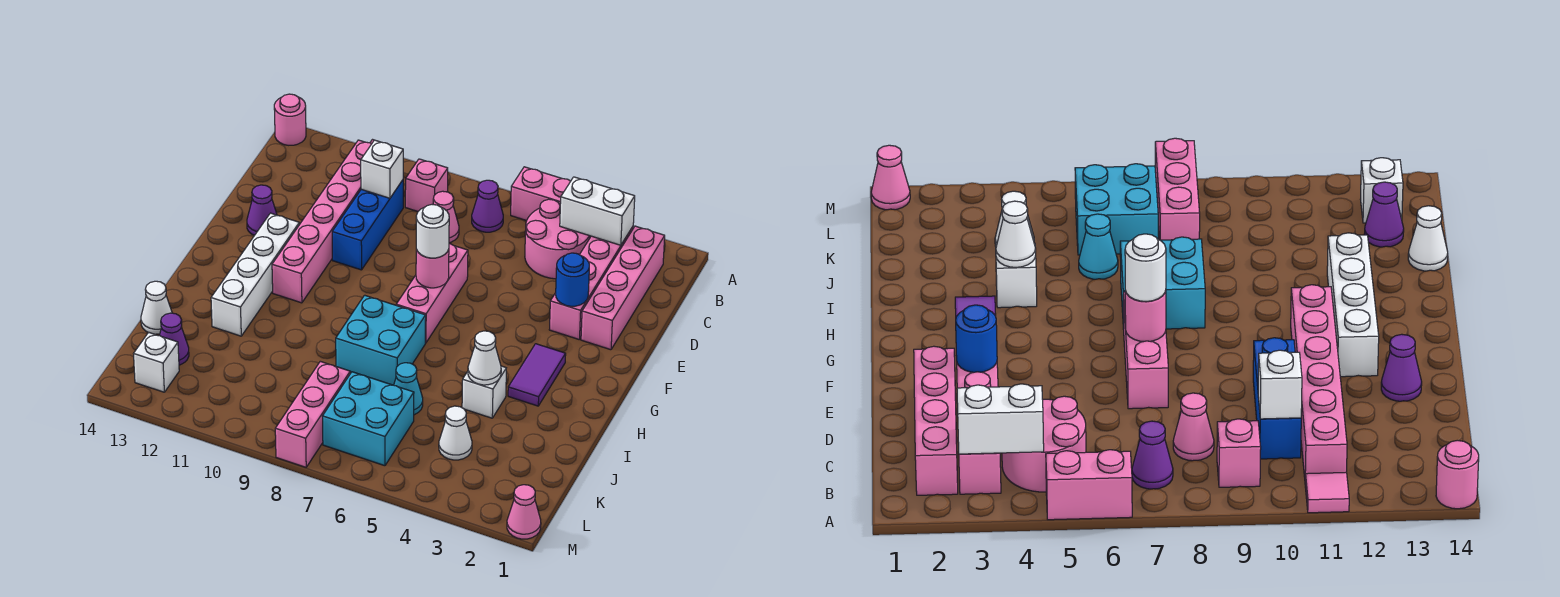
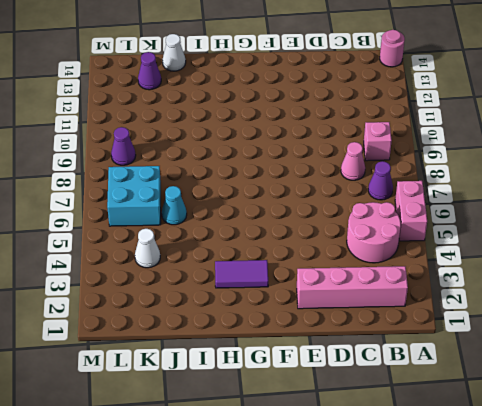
purple 1x1 cone [111,127,136,165] -> purple 1x1 cone moved to [247,185,277,235]
none -> pink 1x1 tile [1305,472,1349,513]
none -> pink 1x4 brick [549,227,633,339]
none -> pink 1x6 brick [272,140,371,303]
none -> blue 1x3 brick [332,180,403,270]

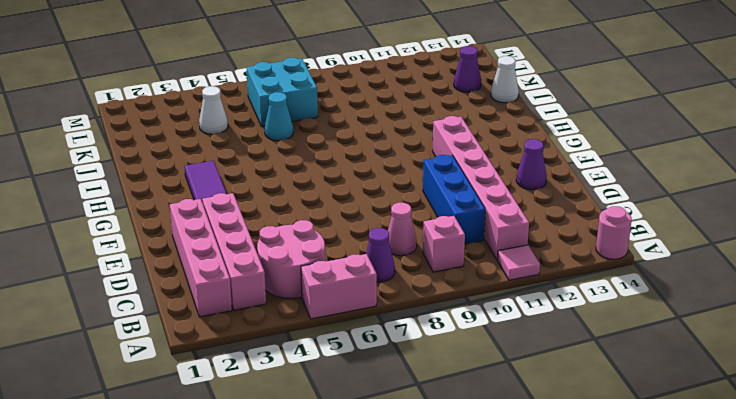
none -> pink 1x3 brick [396,244,468,343]
none -> white 1x4 brick [211,213,299,336]
none -> cyan 2x2 brick [336,295,426,385]
none -> white 1x1 brick [462,366,506,418]

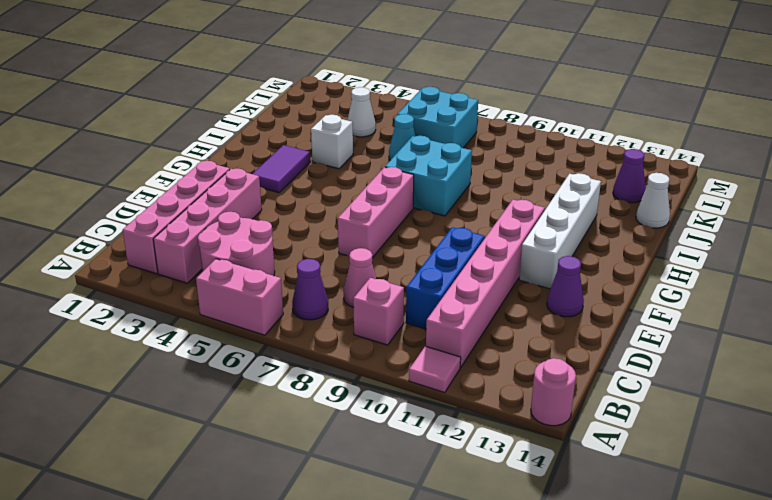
none -> pink 1x3 brick [275,361,350,467]
none -> white 1x1 brick [134,332,179,392]
none -> pink 1x1 cone [507,485,541,539]
none -> white 1x2 brick [560,177,635,245]

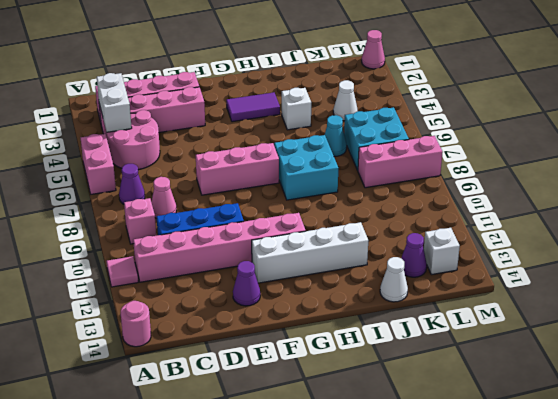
none -> white 1x1 brick [361,140,403,198]
none -> blue 1x1 round brick [556,253,589,306]
none -> pink 1x1 round brick [416,249,449,288]
none -> white 1x1 cone [468,331,501,385]

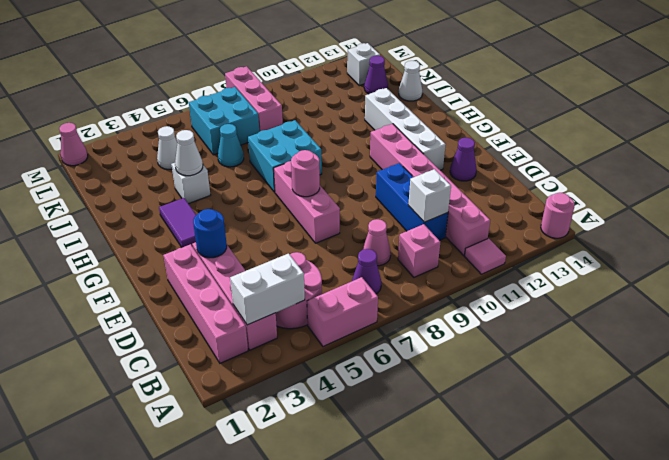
none -> white 1x1 round brick [416,205,449,258]

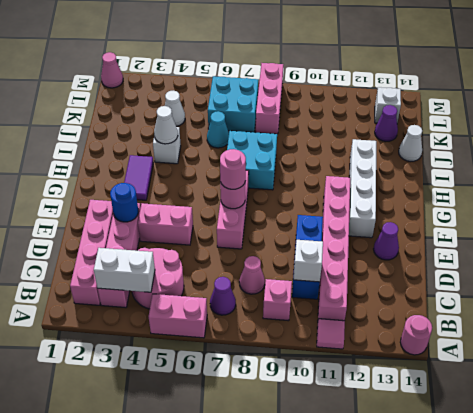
pink 1x2 brick [138,203,193,245] -> none
pink 1x1 round brick [220,149,246,189] -> white 1x1 round brick [416,205,449,258]

